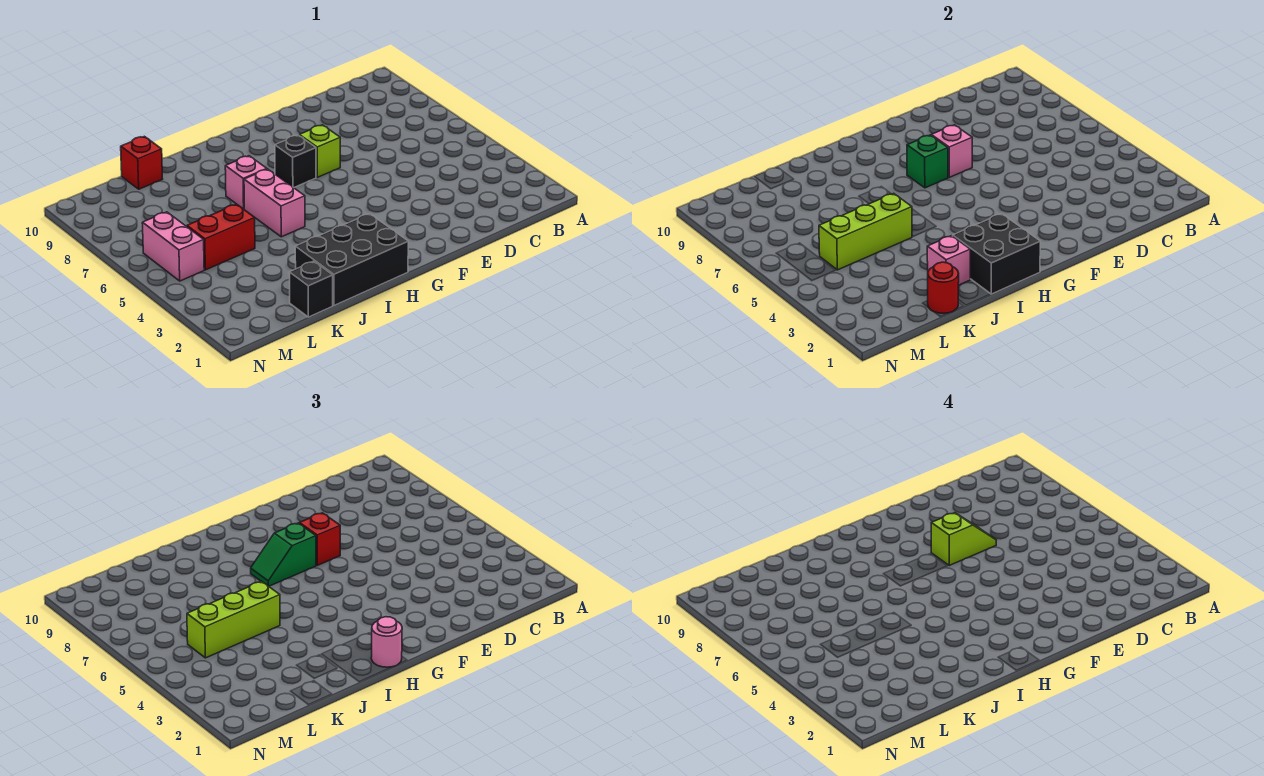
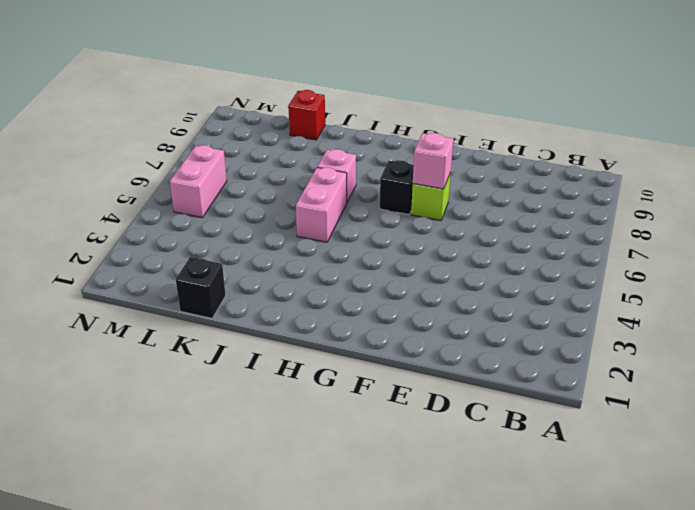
none -> black 2x3 brick [295,214,408,306]
none -> red 1x2 brick [187,204,255,270]
none -> green 1x1 brick [907,135,948,188]

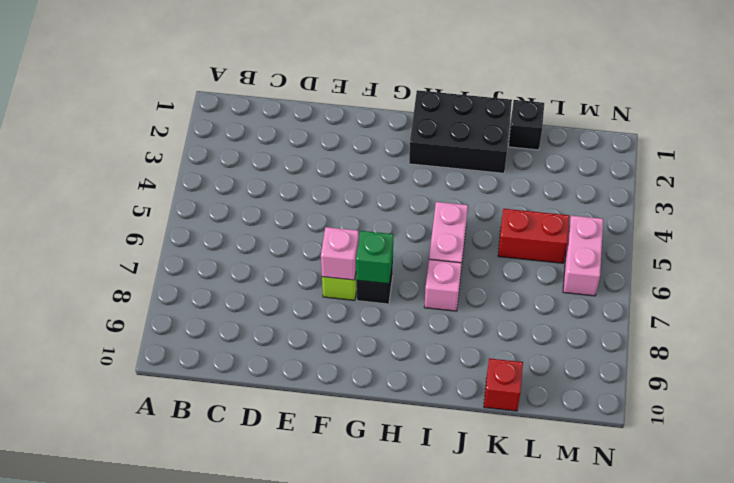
none -> black 2x2 brick [953,214,1040,294]
none -> pink 1x1 brick [927,236,970,285]
none -> lime 1x3 brick [819,193,912,270]

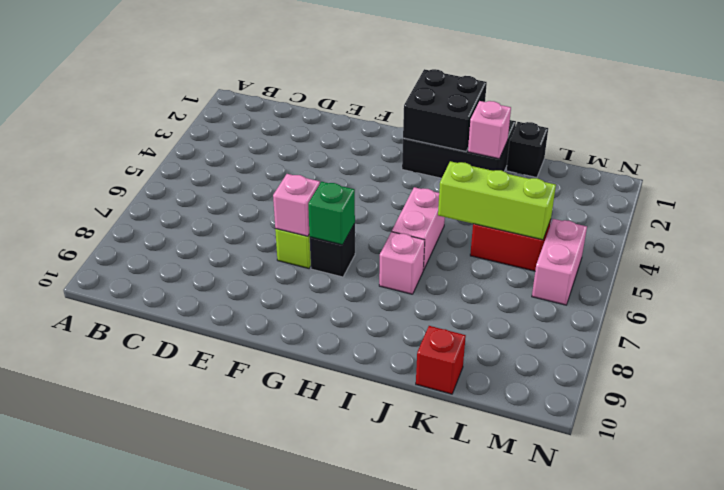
none -> red 1x1 round brick [928,262,959,313]
none -> red 1x1 brick [299,513,340,565]
none -> green 1x2 slope [251,523,316,586]

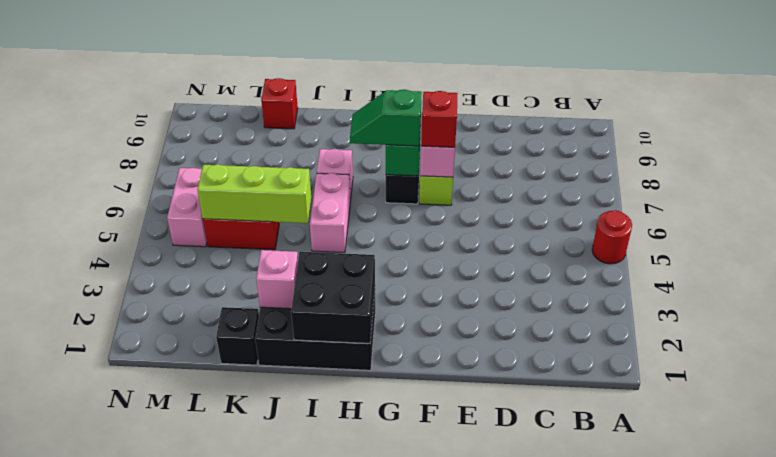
red 1x1 round brick [592,210,632,264] -> red 1x1 round brick moved to [928,262,959,313]
none -> pink 1x1 round brick [371,617,402,667]
none -> lime 1x3 brick [187,581,280,658]
none -> lime 1x2 slope [931,513,996,565]

